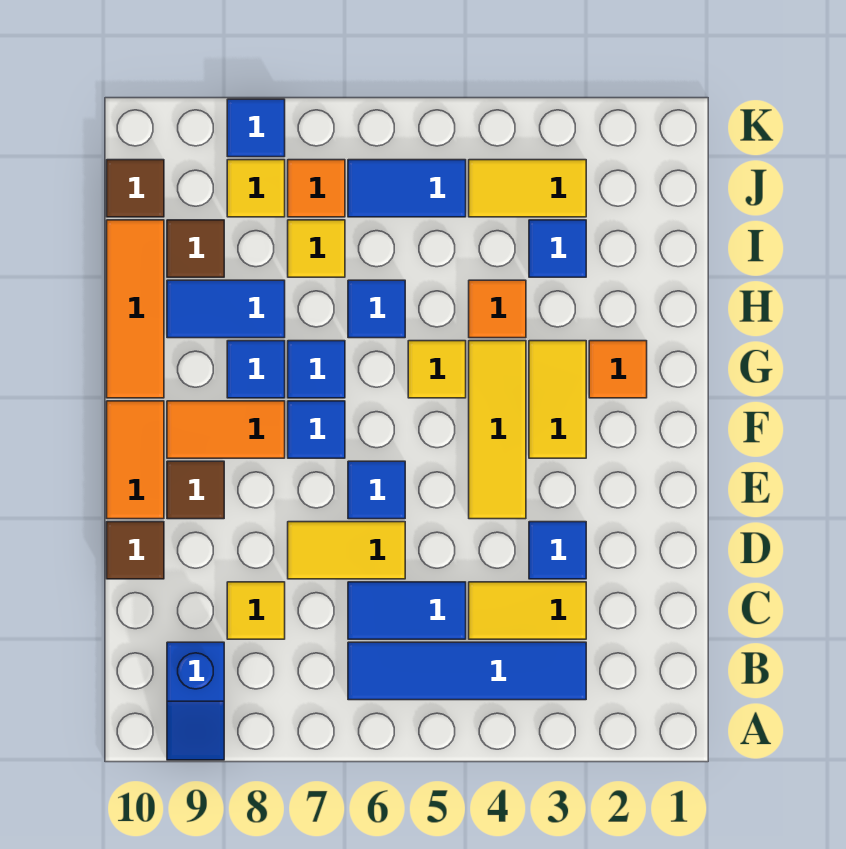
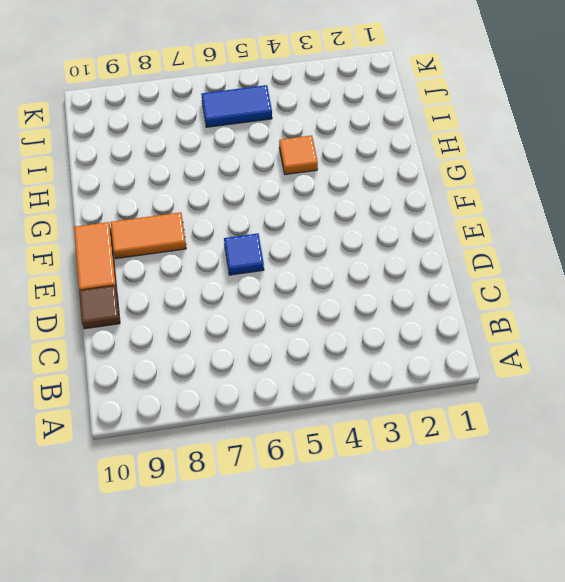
none -> blue 1x2 slope [167,642,224,760]
none -> blue 1x4 tile [348,642,586,700]
none -> yellow 1x2 tile [469,582,586,639]
none -> blue 1x2 tile [348,582,466,639]

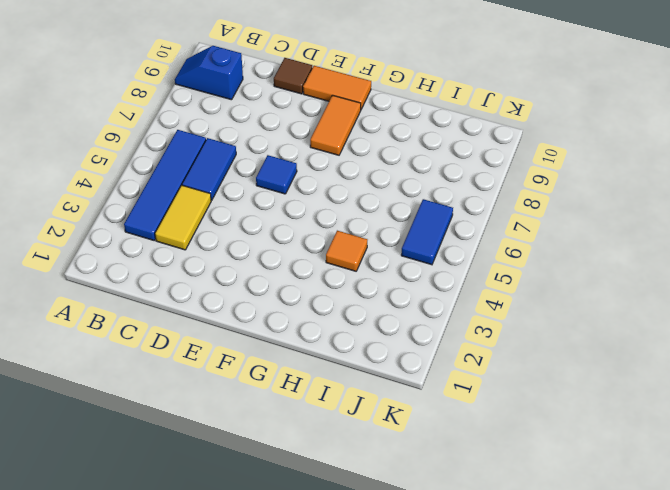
none -> yellow 1x1 tile [227,582,285,639]
none -> blue 1x1 tile [529,522,586,579]
none -> yellow 1x2 tile [288,522,405,579]
none -> yellow 1x3 tile [469,341,526,519]

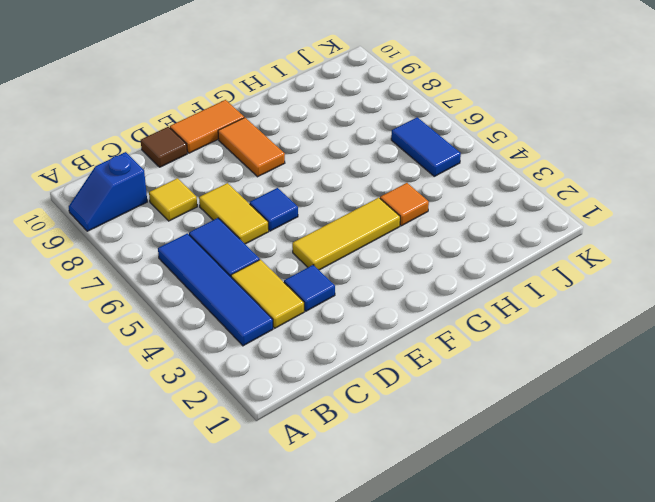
none -> brown 1x1 tile [167,461,224,519]
none -> yellow 1x2 tile [529,341,586,458]
none -> blue 1x1 tile [288,401,345,458]
none -> orange 1x1 tile [589,341,647,398]

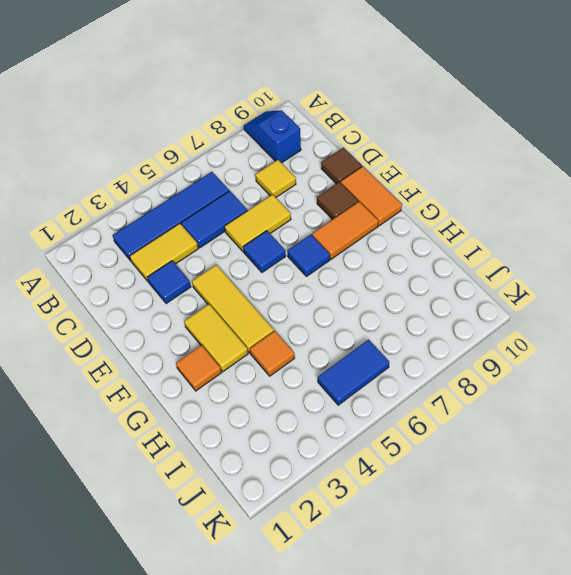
none -> yellow 1x1 tile [408,341,466,398]
none -> blue 1x1 tile [288,341,345,398]
none -> blue 1x1 tile [227,341,285,398]
none -> orange 1x3 tile [107,220,164,398]

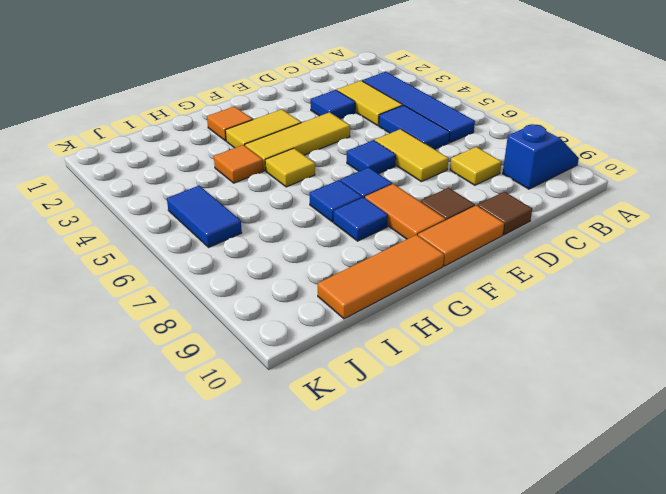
none -> blue 1x1 tile [348,280,405,338]
none -> blue 1x2 tile [167,280,285,338]
none -> blue 1x1 tile [529,220,586,277]
none -> yellow 1x1 tile [288,220,345,277]

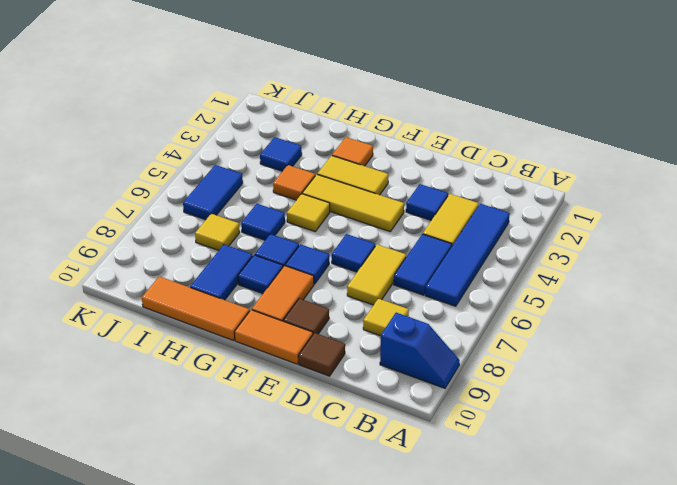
none -> brown 1x1 tile [167,220,224,277]
none -> yellow 1x2 tile [469,160,586,217]
none -> orange 1x1 tile [288,160,345,217]
none -> yellow 1x1 tile [227,160,285,217]

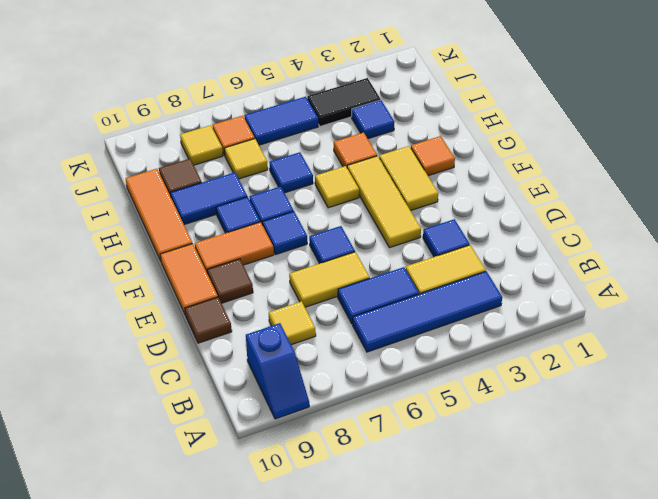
black 1x2 tile [307,78,381,126] -> yellow 1x2 tile [469,160,586,217]
none -> brown 1x1 tile [107,160,164,217]
none -> blue 1x1 tile [227,99,285,157]

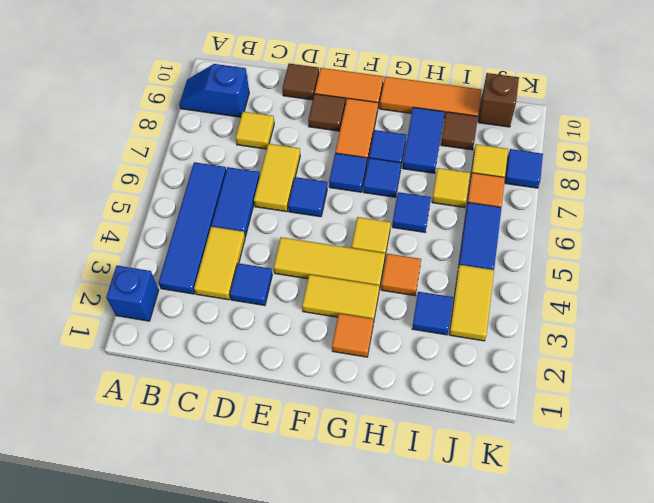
blue 1x1 brick [106,266,159,321] -> none
brown 1x1 brick [478,73,519,127] -> brown 1x1 tile [107,160,164,217]

